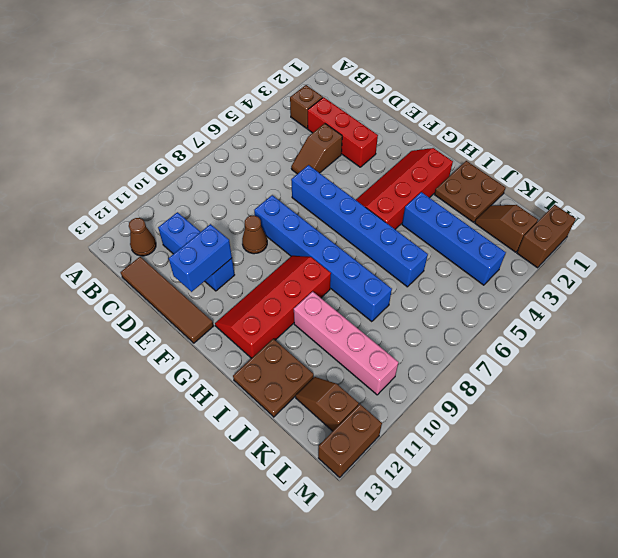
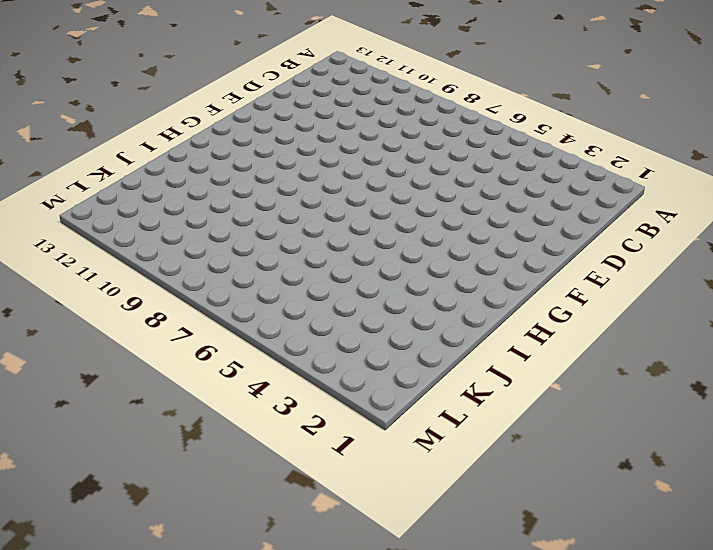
none -> brown 1x1 brick [290,85,323,129]
none -> brown 1x1 cone [129,218,156,256]
none -> red 1x3 brick [308,97,378,167]

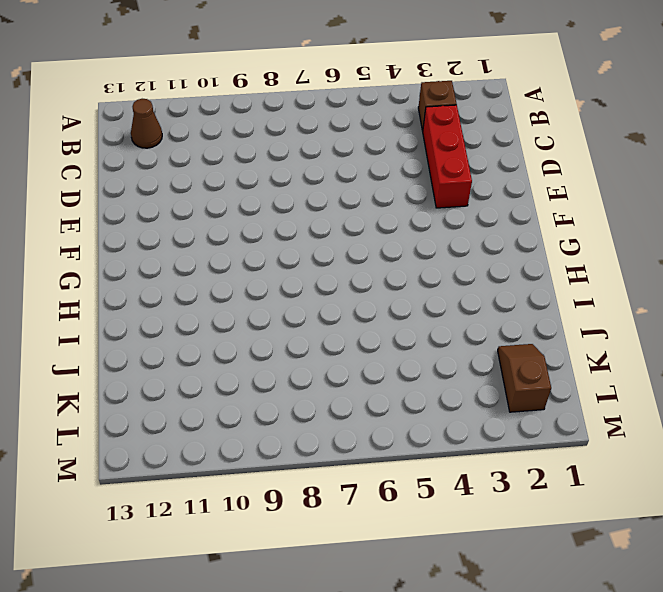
none -> blue 1x3 brick [158,212,235,291]
none -> brown 1x4 tile [121,257,213,343]
none -> brown 1x2 slope [291,123,342,174]

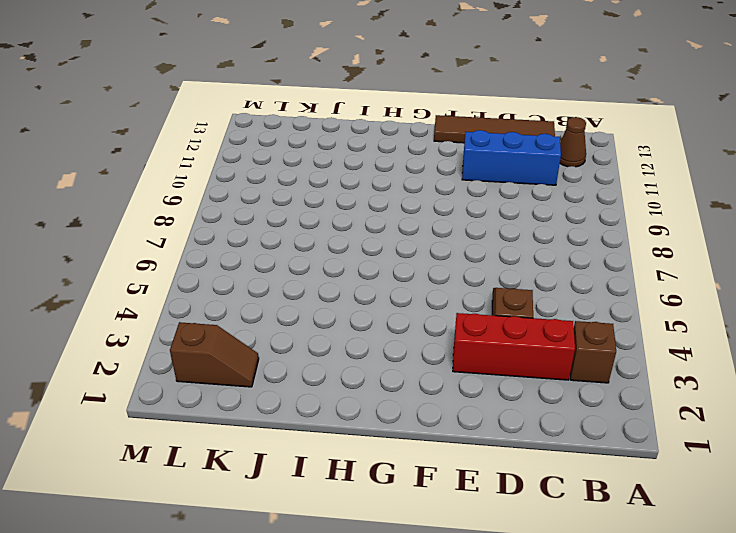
none -> blue 1x6 brick [291,165,428,287]
none -> blue 1x6 brick [254,195,392,322]
none -> brown 1x1 cone [242,216,267,254]

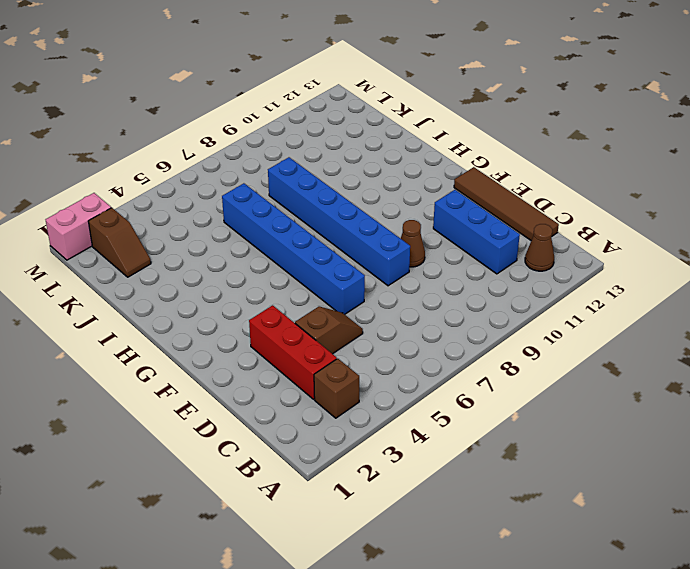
pink 1x2 brick [46,193,111,260] -> brown 1x2 brick [517,205,576,268]
none -> red 2x4 slope [356,148,453,229]
none -> red 2x4 slope [215,256,331,358]
none -> brown 2x2 plate [435,161,506,222]

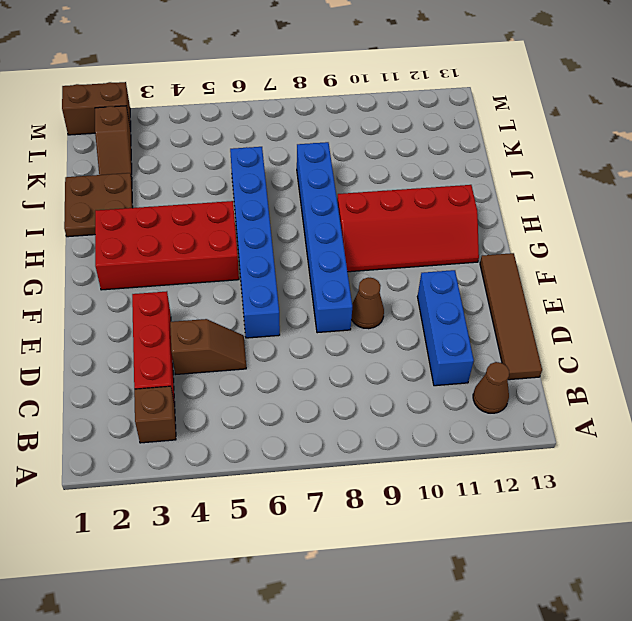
red 2x4 brick [95,201,239,290] -> red 2x4 slope [356,148,453,229]
none -> blue 1x4 brick [402,192,506,285]
none -> pink 1x4 brick [294,292,399,395]
none -> brown 2x2 plate [233,339,314,417]

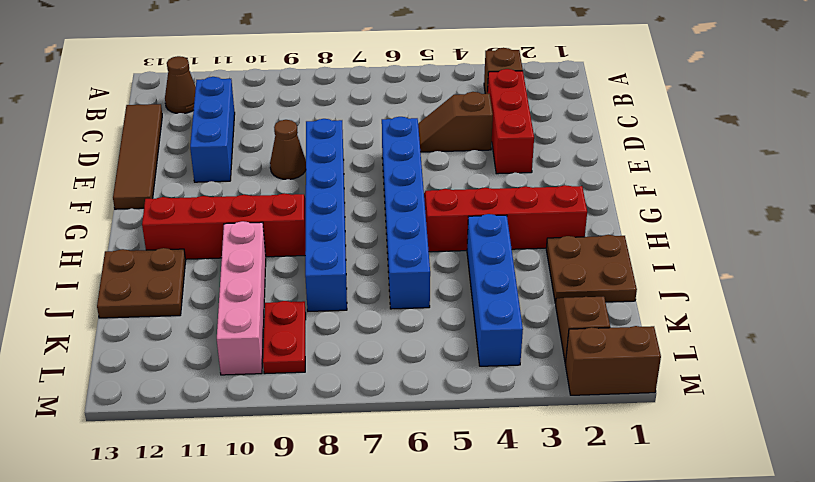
red 1x2 plate [263,301,306,374] -> none
none -> brown 1x2 slope [295,377,359,431]
none -> brown 1x2 brick [318,404,382,477]
none -> blue 1x2 brick [169,224,232,292]

